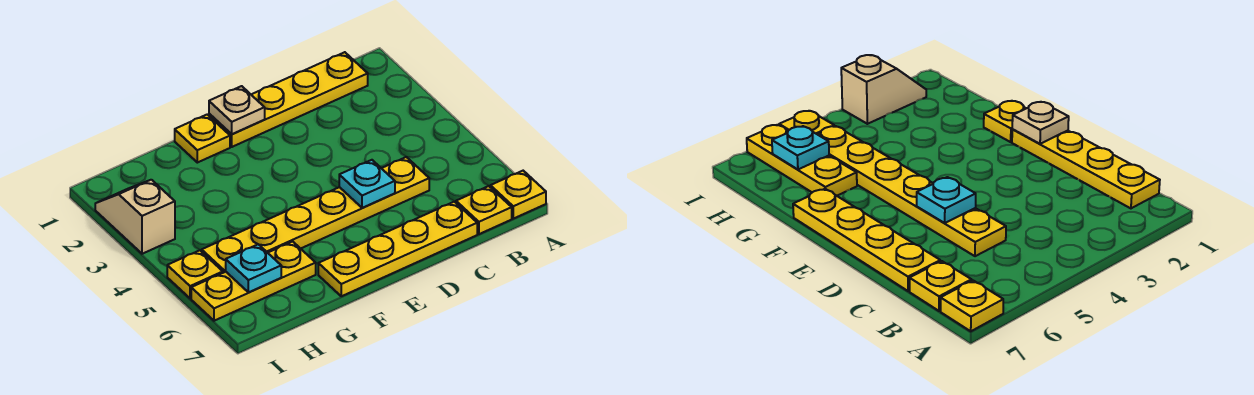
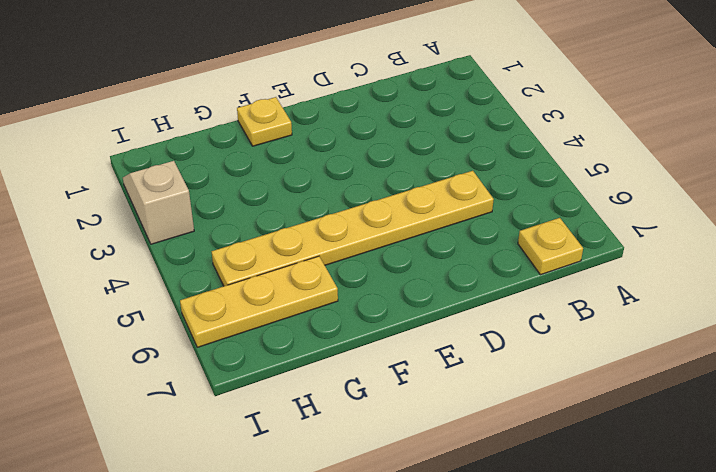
none -> yellow 1x1 plate [490,171,546,219]
none -> yellow 1x4 plate [209,52,368,147]
none -> yellow 1x4 plate [318,202,477,296]

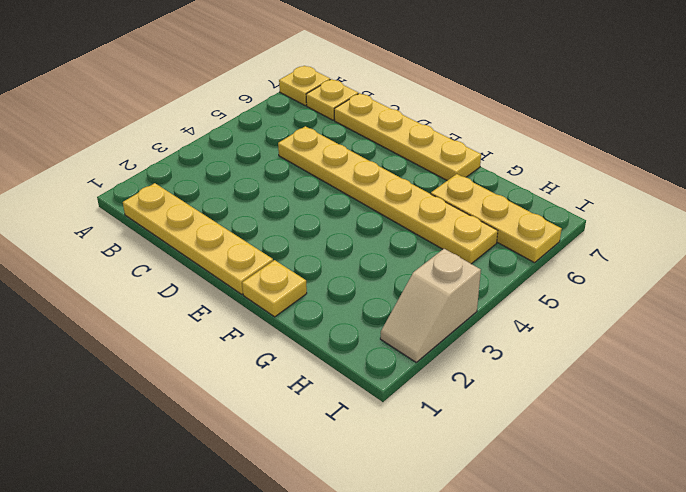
none -> yellow 1x1 plate [167,250,223,298]
none -> cyan 1x1 plate [339,160,395,208]
none -> tan 1x1 plate [209,86,265,134]

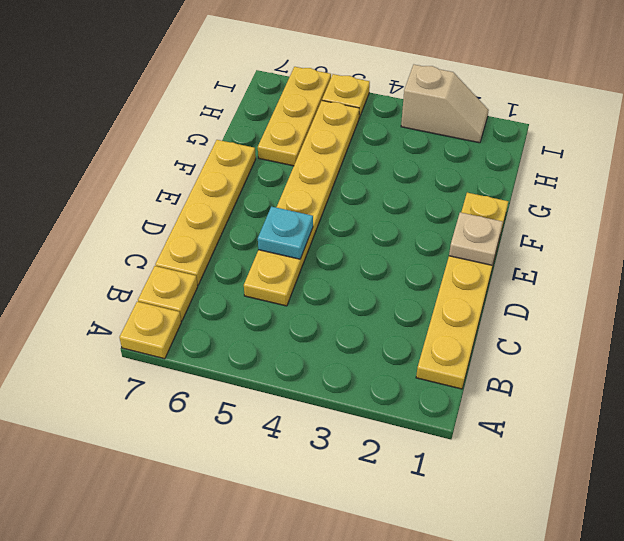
none -> cyan 1x1 plate [226,244,281,292]

